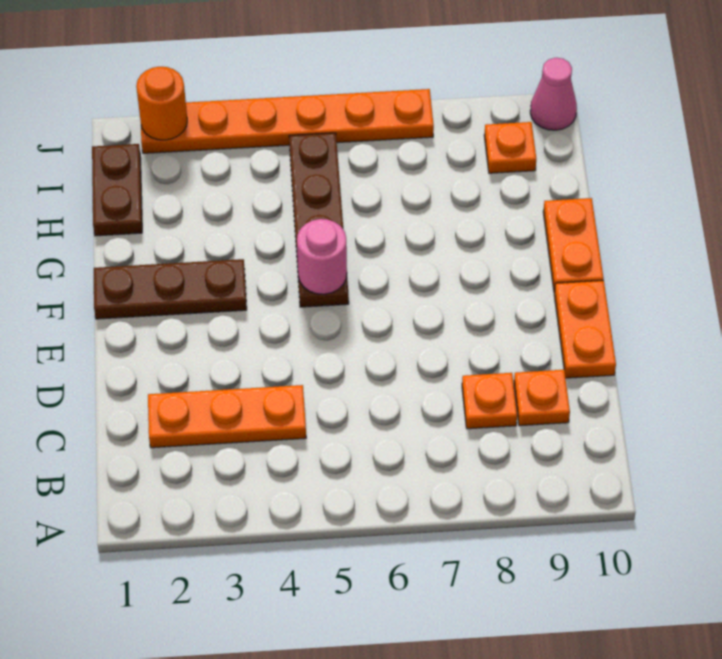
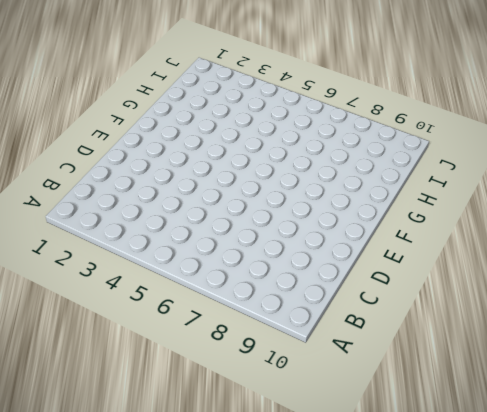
none -> orange 1x3 plate [148,385,306,448]
none -> orange 1x1 plate [462,373,517,429]
none -> orange 1x1 plate [514,370,570,426]

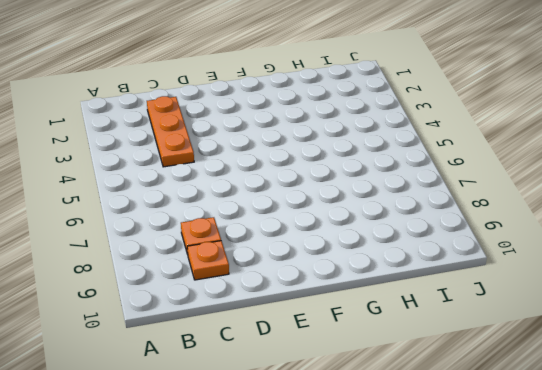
none -> orange 1x2 plate [554,280,616,378]
none -> brown 1x3 plate [94,259,247,319]
none -> brown 1x4 plate [289,133,349,307]

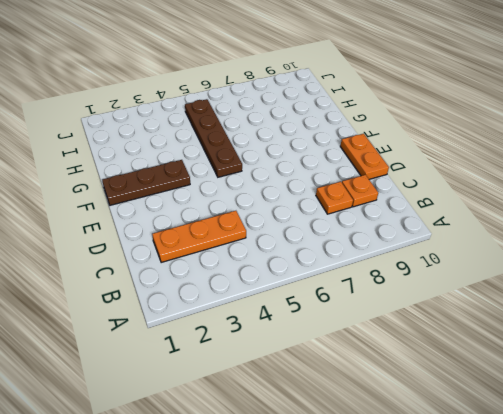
none -> orange 1x2 plate [543,198,604,292]
none -> brown 1x2 plate [92,144,142,236]
none -> orange 1x1 plate [484,122,536,173]

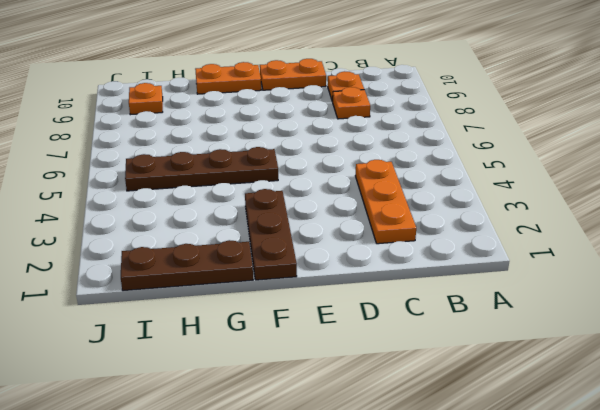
brown 1x3 plate [121,240,253,291] -> brown 1x2 plate [92,144,142,236]
none -> orange 1x6 plate [141,89,434,153]
none -> pink 1x1 cone [530,58,577,130]
none -> pink 1x1 round brick [297,219,347,294]

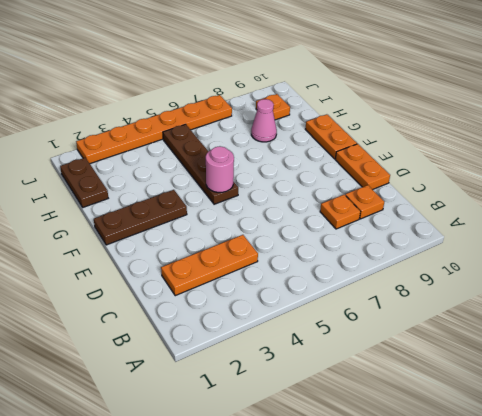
pink 1x1 cone [251,99,277,142] -> pink 1x1 cone moved to [530,58,577,130]
none -> orange 1x1 round brick [136,67,187,140]

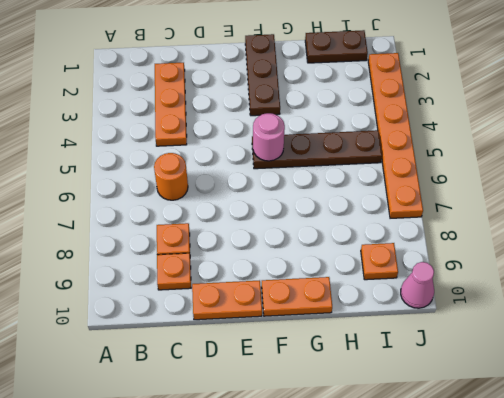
orange 1x1 round brick [154,153,188,200] -> orange 1x1 round brick moved to [136,67,187,140]

